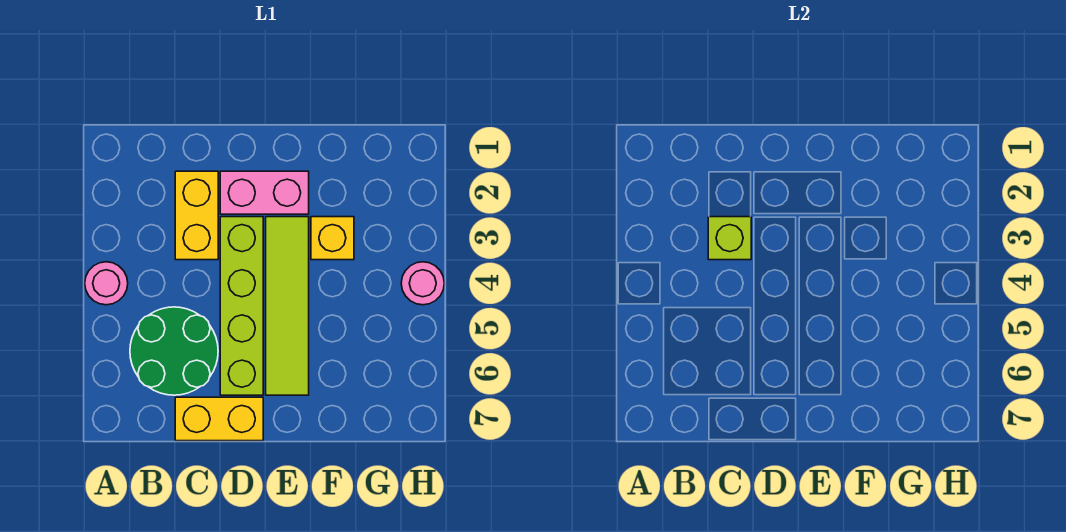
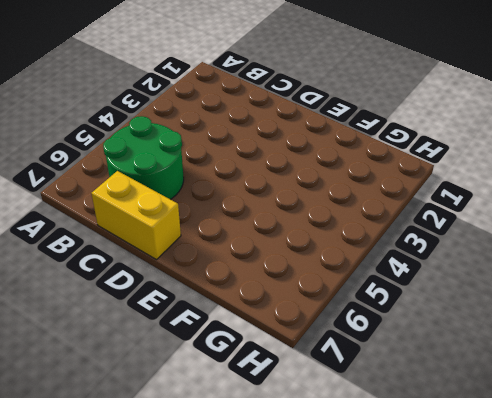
none -> pink 1x1 round brick [85,262,128,305]
none -> yellow 1x2 brick [175,171,218,260]

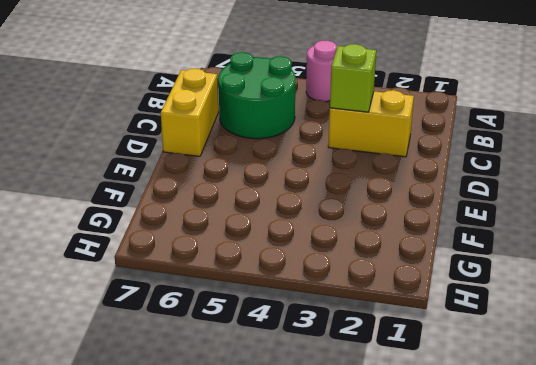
none -> pink 1x2 brick [220,171,309,214]
none -> lime 1x4 brick [220,217,263,395]

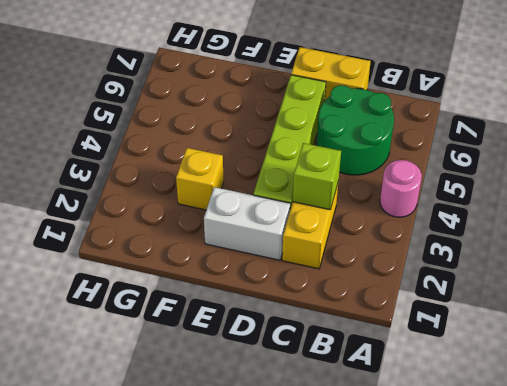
white 1x2 brick [204,187,290,260] -> pink 1x2 brick [220,171,309,214]
none -> lime 1x4 tile [266,217,309,395]
none -> pink 1x1 round brick [401,262,444,305]

